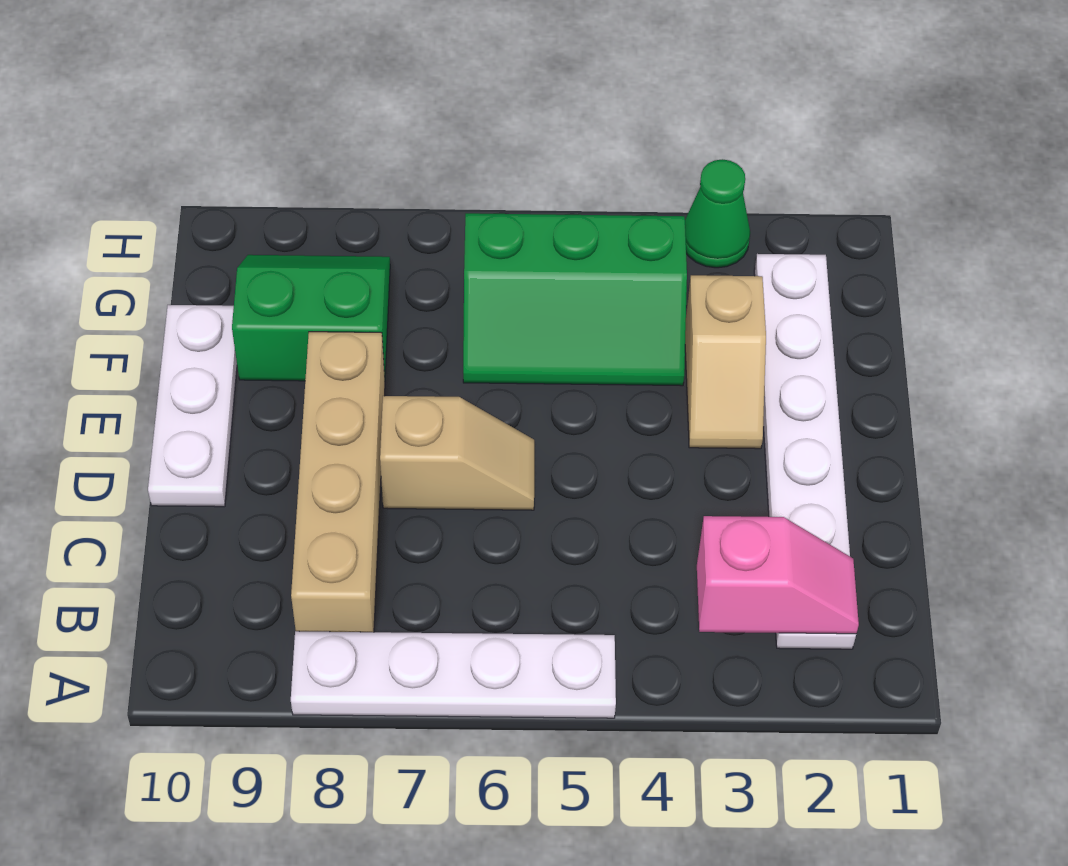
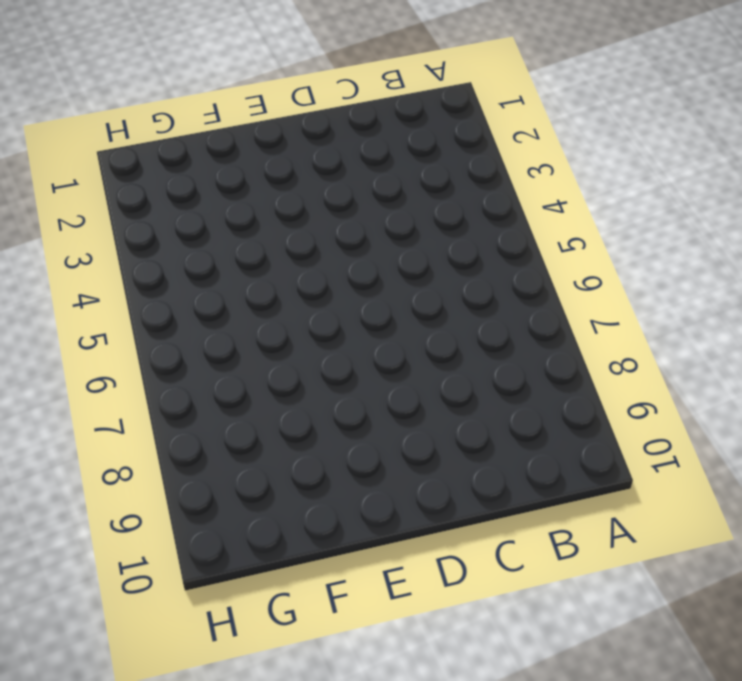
none -> white 1x4 plate [291,631,616,718]
none -> white 1x6 plate [754,254,856,649]

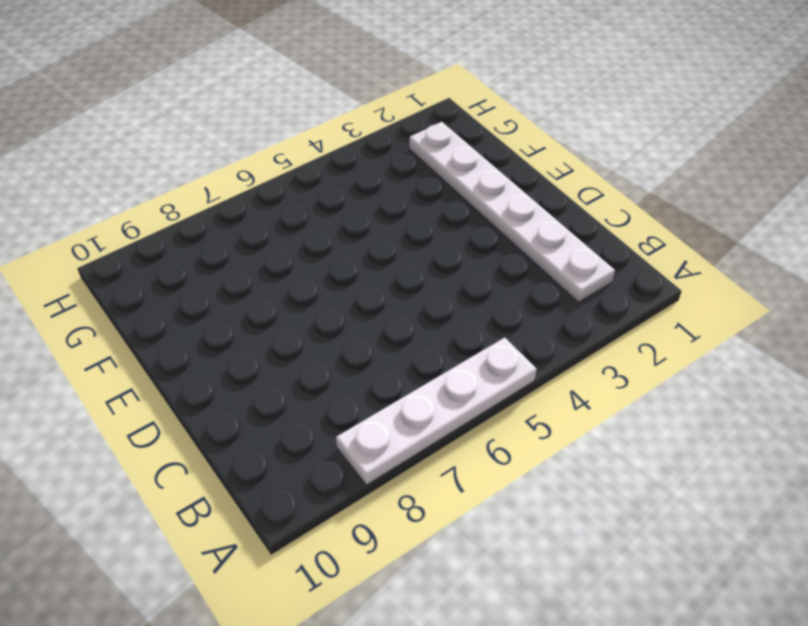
none -> tan 1x4 brick [291,332,385,632]
none -> tan 1x2 slope [380,396,534,510]

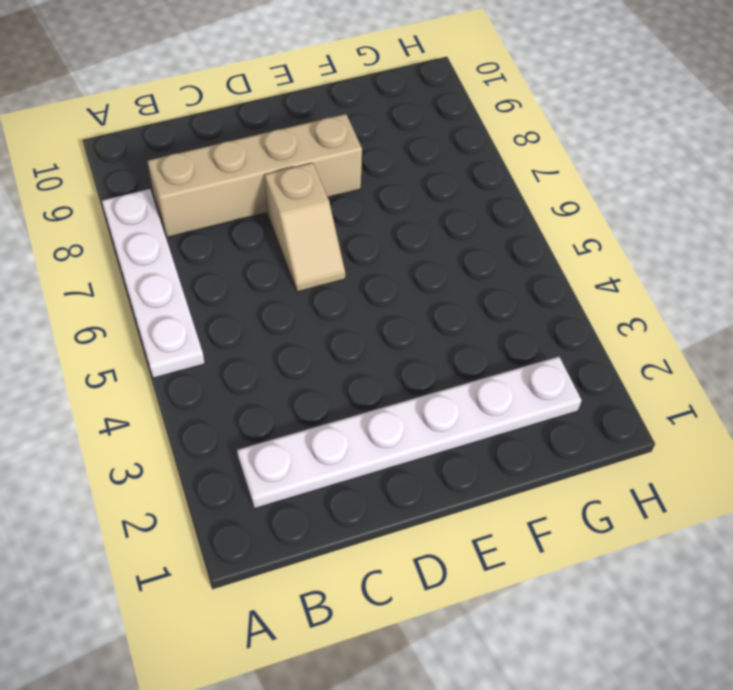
none -> white 1x3 plate [148,305,237,507]
none -> tan 1x2 slope [685,275,766,449]

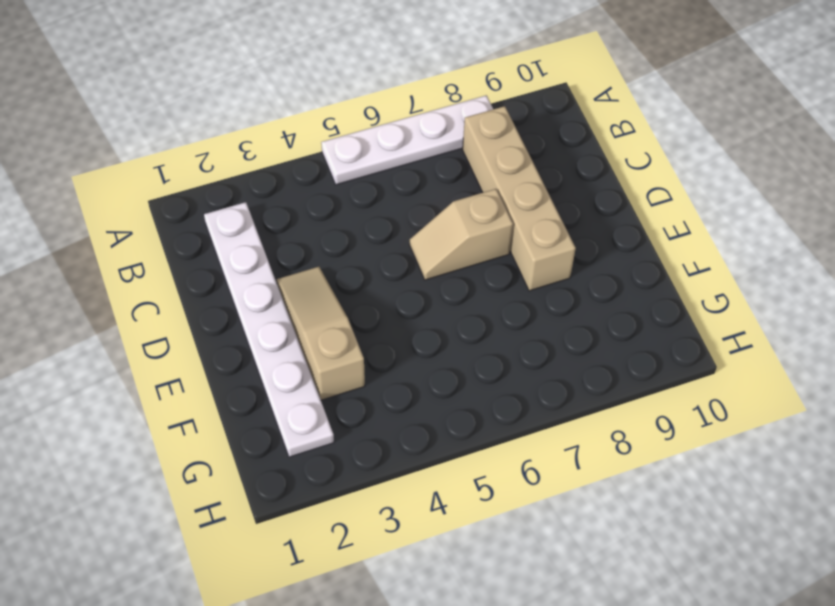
tan 1x3 slope [277,267,365,400] -> tan 1x2 slope [685,275,766,449]
none -> white 1x3 plate [148,305,237,507]
none -> green 2x3 slope [463,213,687,386]

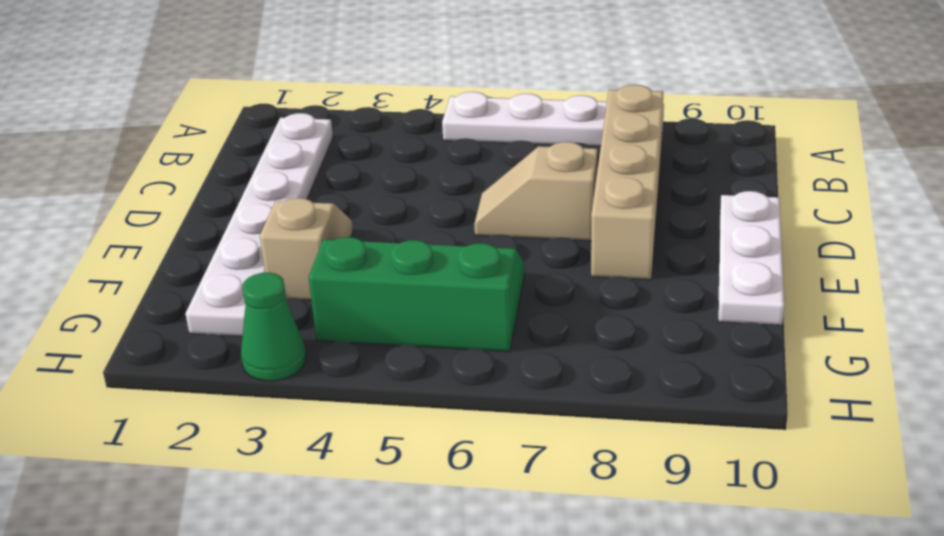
none -> green 2x2 slope [232,255,390,381]
none -> pink 1x2 slope [697,516,859,634]

